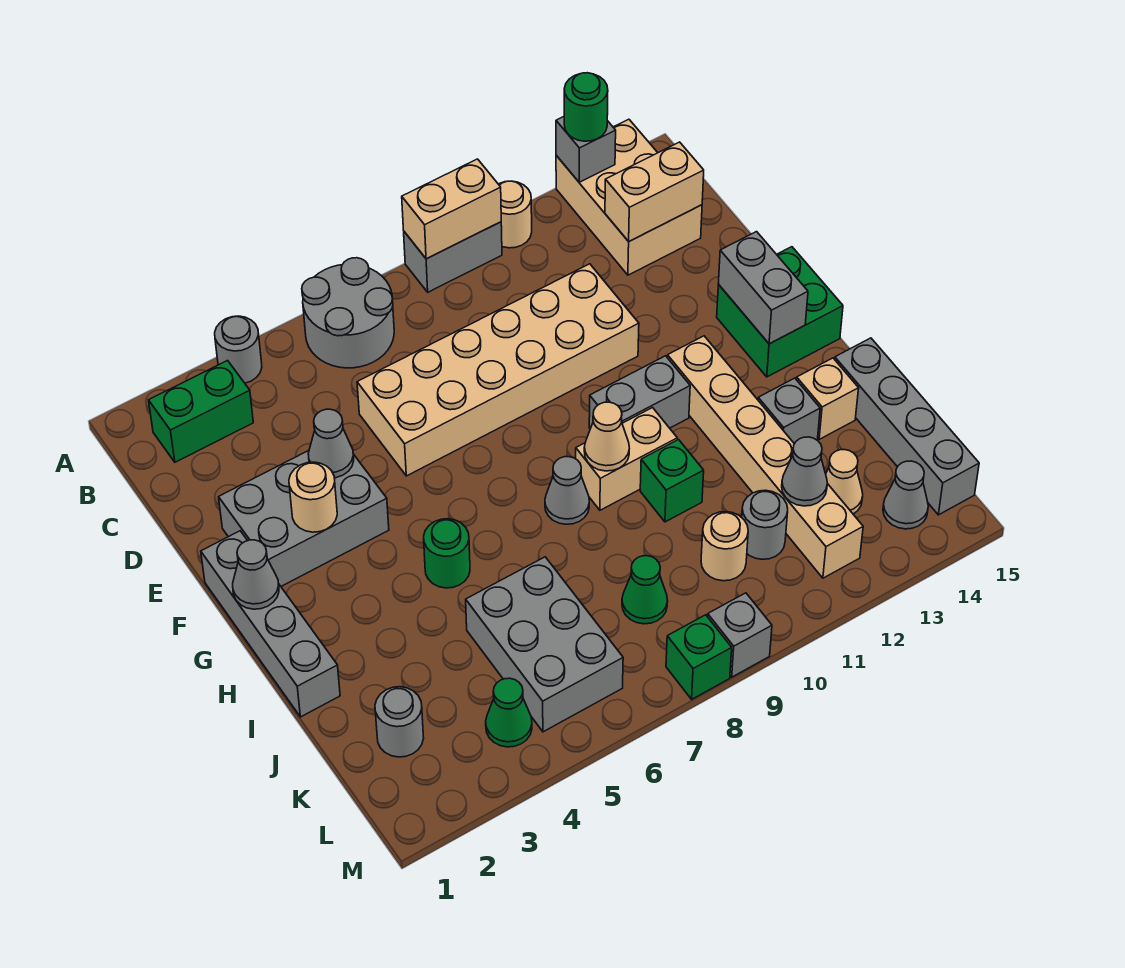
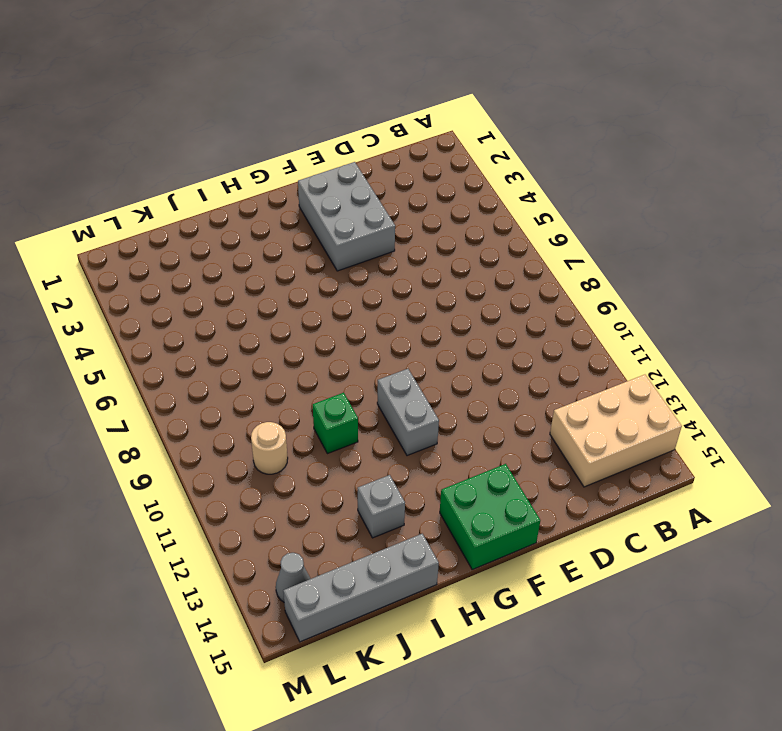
none -> grey 1x1 round brick [215,316,262,383]
none -> grey 2x2 round brick [302,258,394,368]
none -> grey 1x2 brick [404,222,502,292]
none -> tan 1x1 round brick [499,181,532,248]

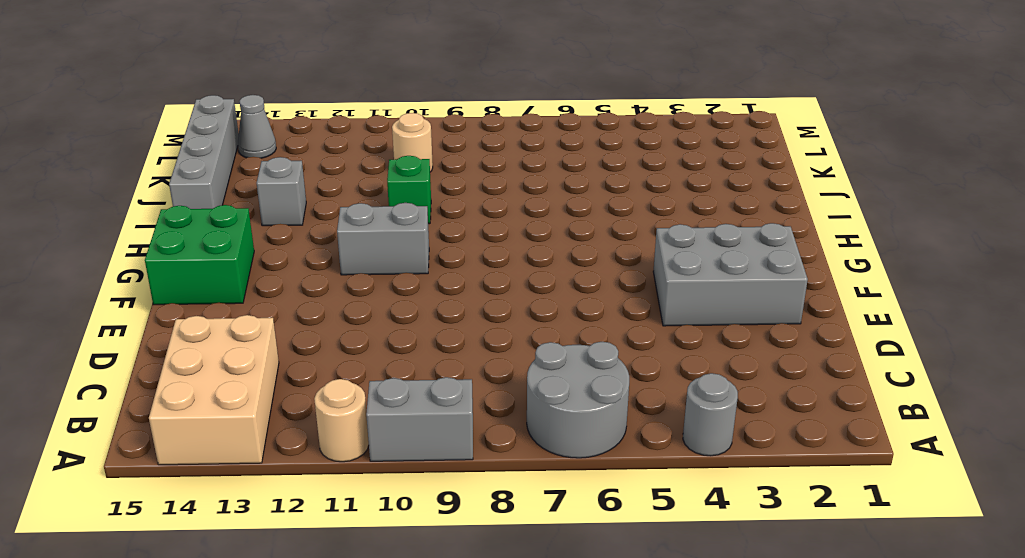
none -> green 1x2 brick [149,361,253,462]
none -> tan 2x6 brick [357,264,639,476]
none -> grey 1x4 brick [201,531,340,717]
none -> tan 1x6 brick [667,336,863,578]

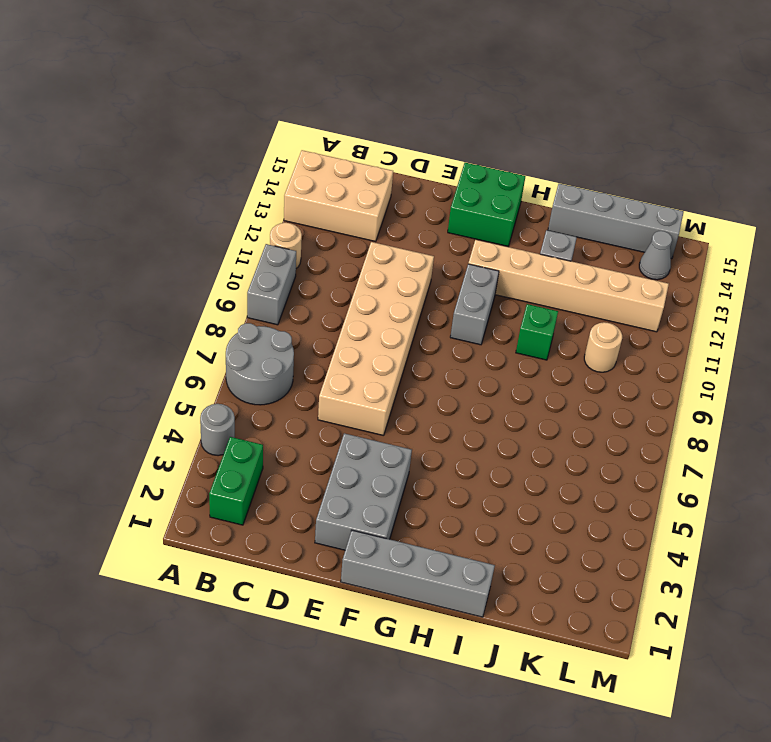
none -> green 1x1 round brick [424,519,470,588]
none -> grey 1x1 cone [545,457,589,524]
none -> tan 1x2 brick [576,408,677,510]
none -> tan 1x1 brick [797,358,859,439]

